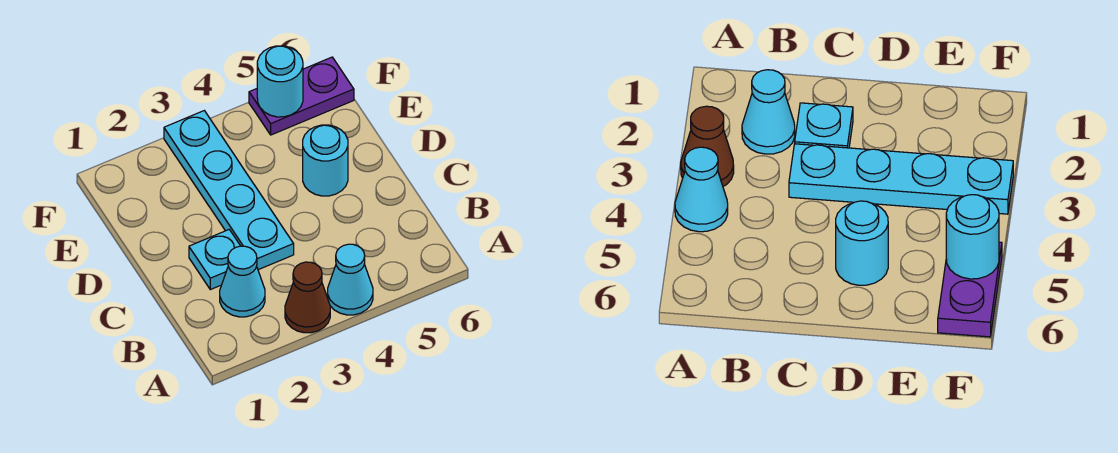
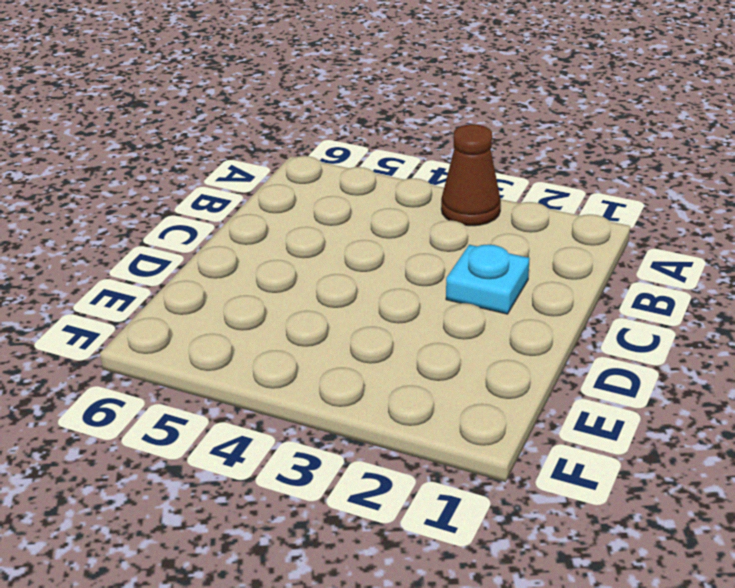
none -> cyan 1x1 cone [328,244,373,315]
none -> cyan 1x1 cone [220,246,265,317]

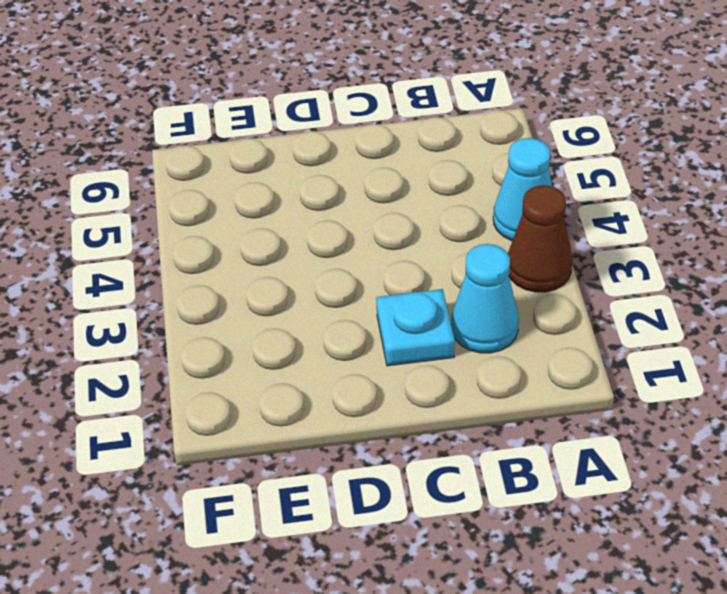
none -> cyan 1x4 plate [164,111,294,270]
none -> cyan 1x1 round brick [303,125,348,196]

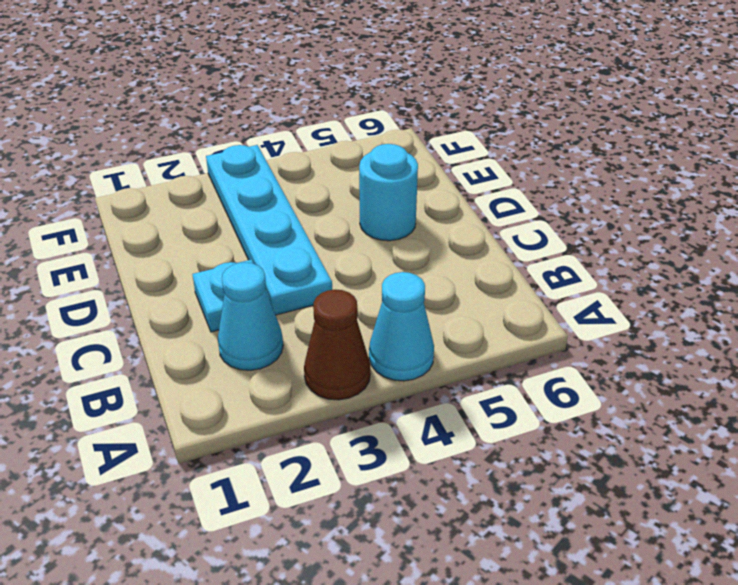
none -> purple 1x2 plate [249,57,354,135]
none -> cyan 1x1 round brick [257,46,303,117]

